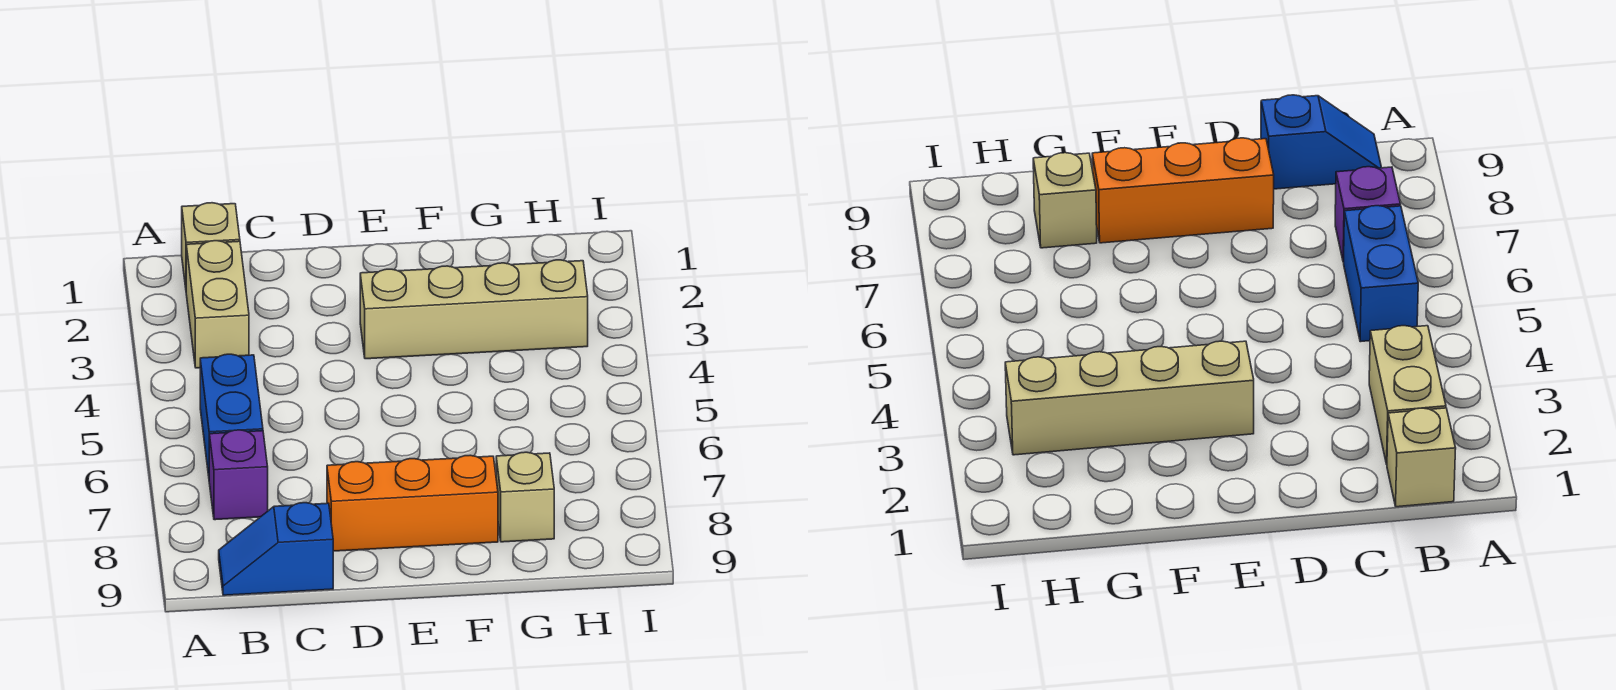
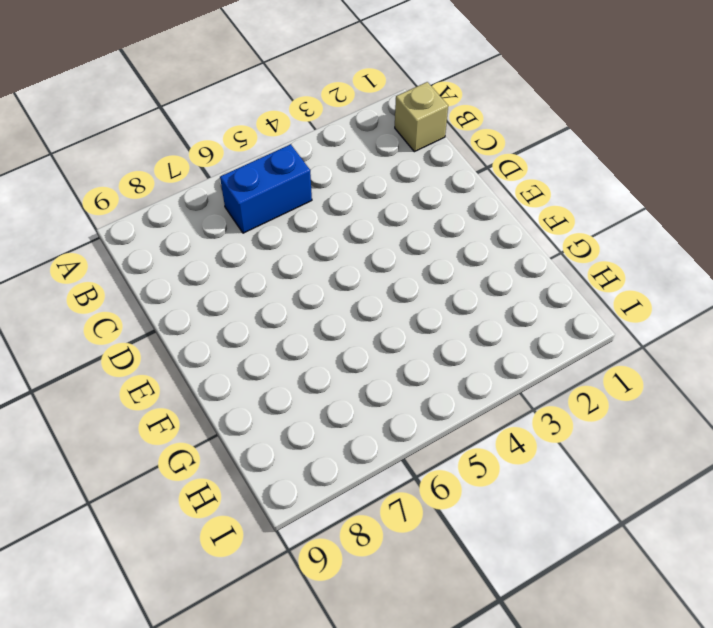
none -> tan 1x2 brick [186,241,249,368]
none -> purple 1x1 brick [209,430,268,520]

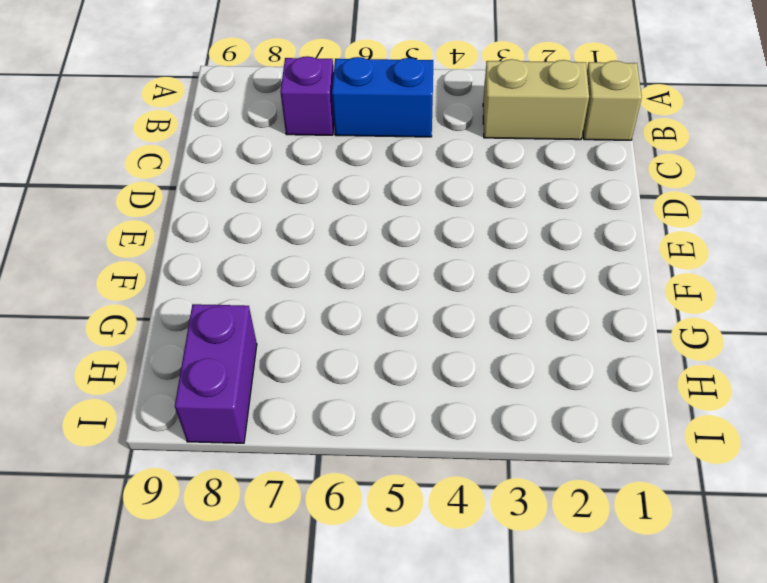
purple 1x2 brick [175,304,257,443] -> none
none -> blue 1x2 slope [219,503,333,595]
none -> orange 1x3 brick [327,455,498,551]

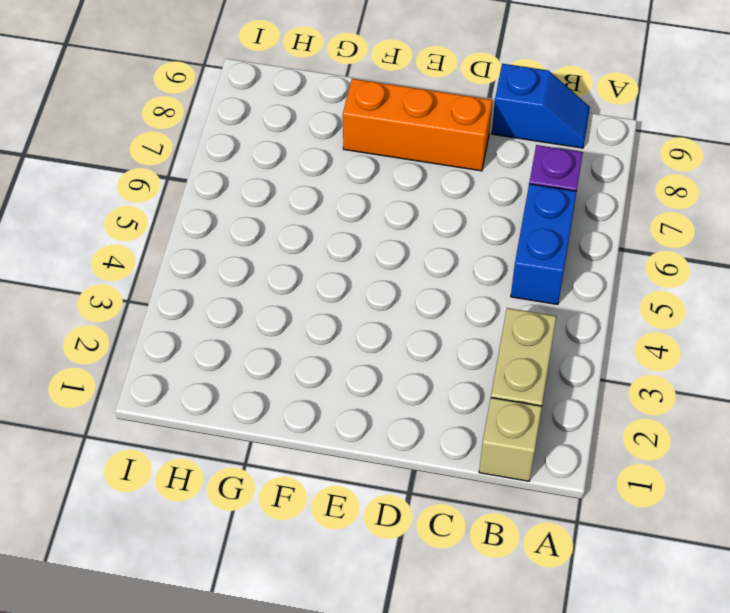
none -> tan 1x4 brick [360,260,588,359]
none -> tan 1x1 brick [496,452,554,542]

